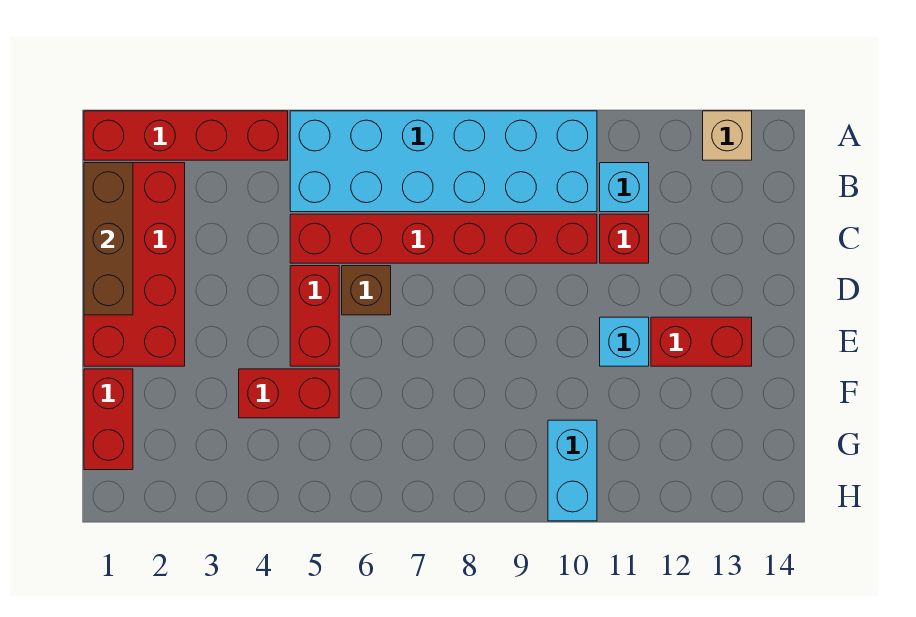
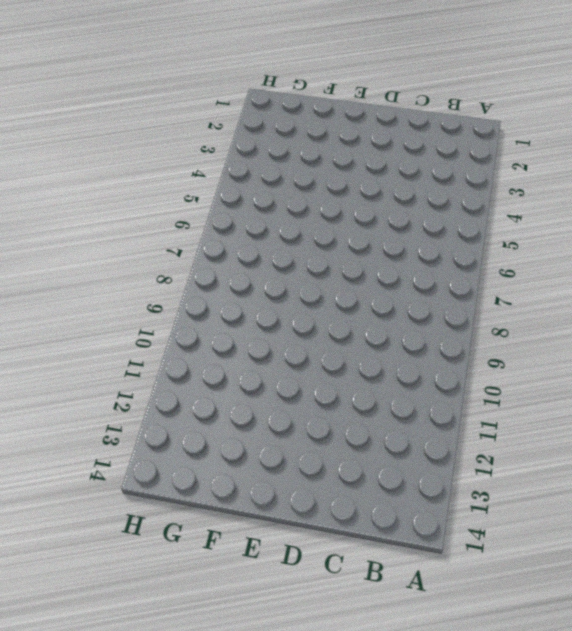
none -> red 1x4 brick [84,111,288,160]
none -> cyan 2x6 brick [290,111,597,212]
none -> tan 1x1 brick [703,111,752,160]

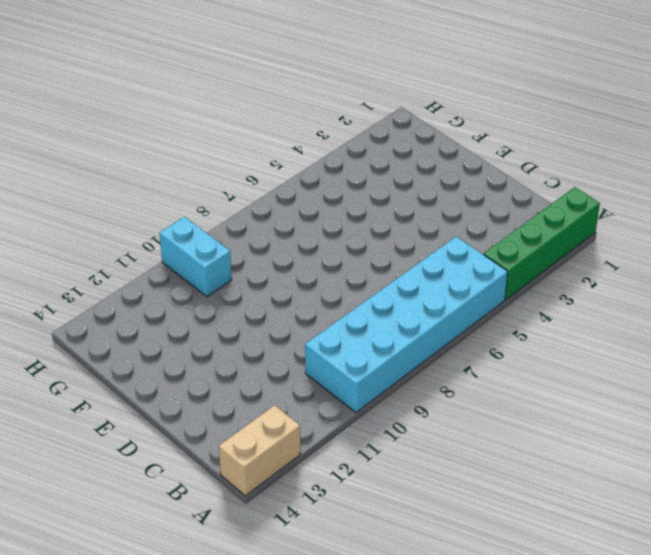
green 1x4 brick [484,187,600,300] -> red 1x4 brick [84,111,288,160]
tan 1x2 brick [219,405,301,496] -> tan 1x1 brick [703,111,752,160]
none -> red 2x4 brick [84,163,185,366]
none -> cyan 1x1 brick [600,163,649,212]
none -> red 1x6 brick [290,214,597,263]

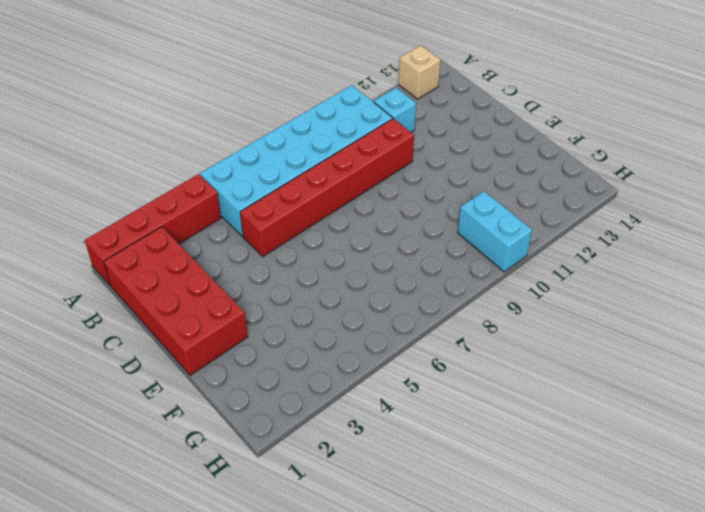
none -> red 1x1 brick [600,214,649,263]
none -> red 1x2 brick [290,266,339,366]
none -> brown 1x1 brick [342,266,391,315]

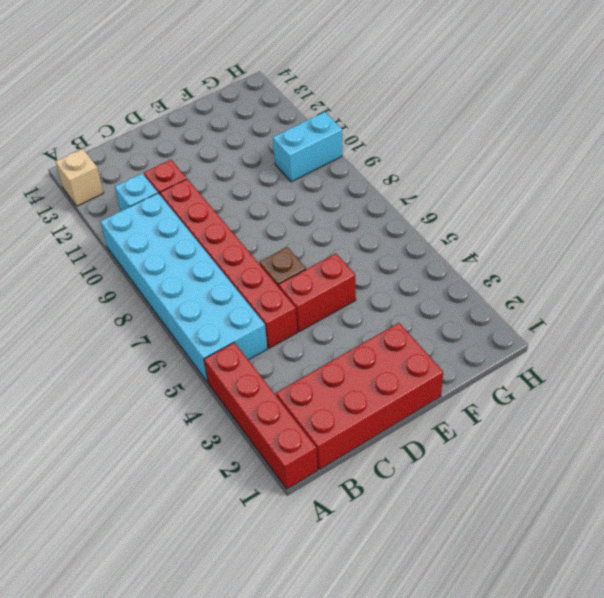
none -> cyan 1x1 brick [600,317,649,366]
none -> red 1x2 brick [651,317,752,366]
none -> red 1x2 brick [84,369,133,470]

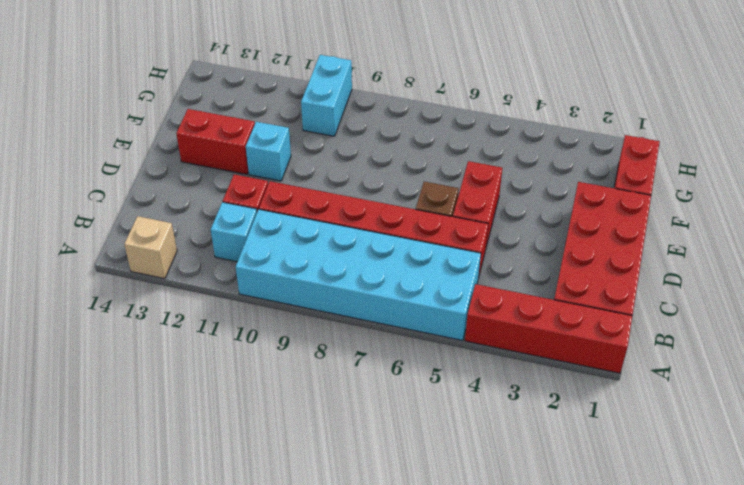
none -> red 1x2 brick [239,369,339,418]
none -> brown 1x3 brick [84,163,133,315]

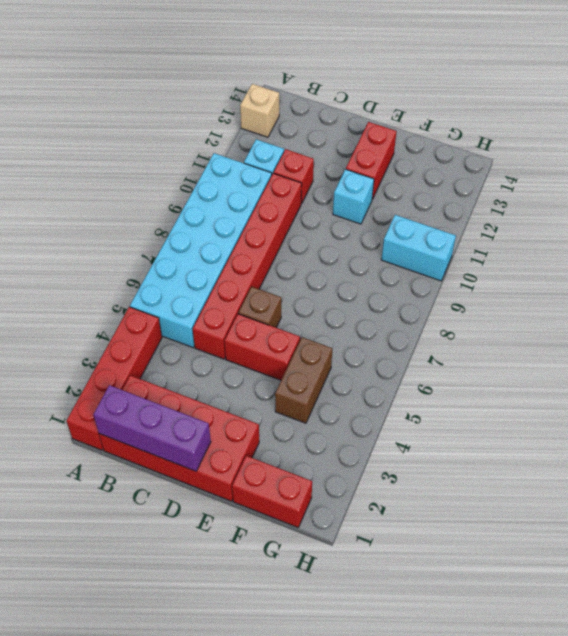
purple 1x3 brick [93,385,211,471] -> brown 1x3 brick [84,163,133,315]
brown 1x2 brick [275,337,332,423] -> red 1x2 brick [239,369,339,418]

